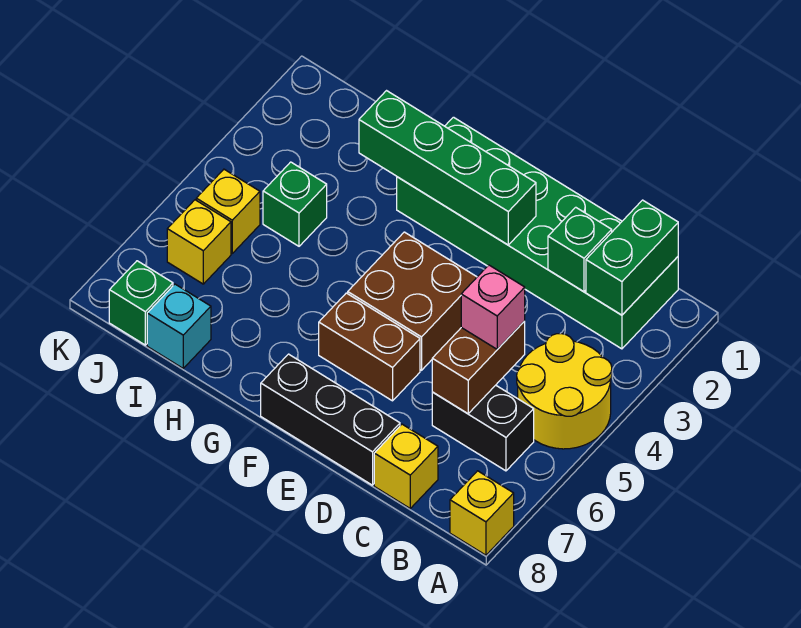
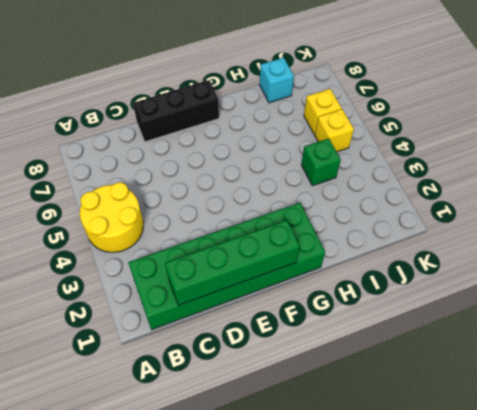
green 1x4 brick [165,220,300,305] -> green 1x4 brick moved to [359,91,536,245]
none -> yellow 1x1 brick [450,471,514,555]
none -> black 1x2 brick [432,385,534,471]
none -> yellow 1x1 brick [374,424,438,508]

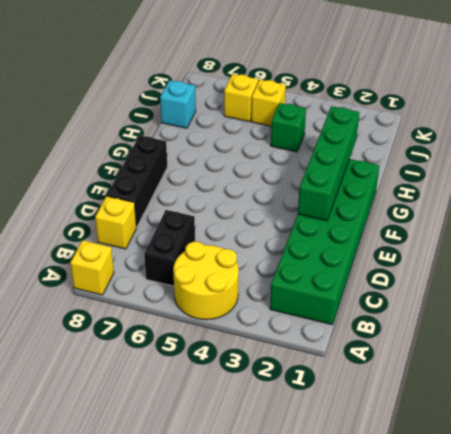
none -> brown 2x2 brick [348,232,477,370]
none -> brown 1x2 brick [319,293,420,401]
none -> green 1x1 brick [109,261,173,345]

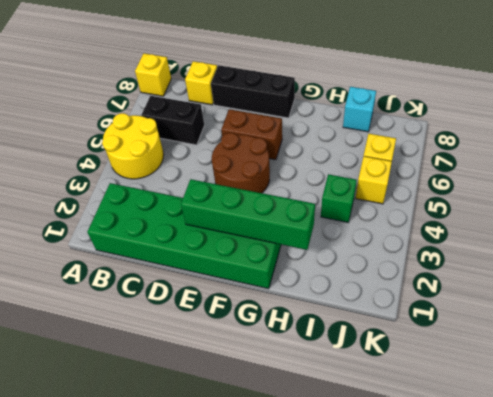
brown 2x2 round brick [212,133,270,193] -> brown 2x2 brick [348,232,477,370]
none -> green 1x1 brick [109,261,173,345]
none -> green 1x2 brick [586,200,678,315]
none -> green 1x1 brick [548,207,612,292]

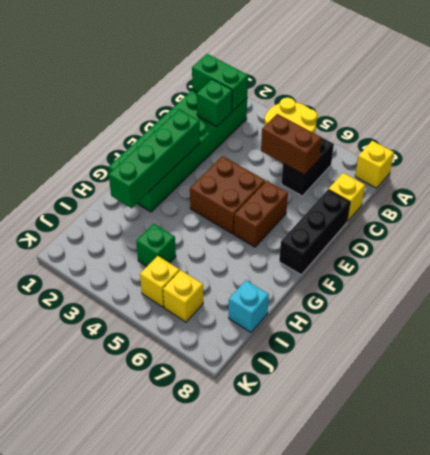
none -> green 1x1 brick [109,261,173,345]
none -> pink 1x1 brick [461,265,525,349]

